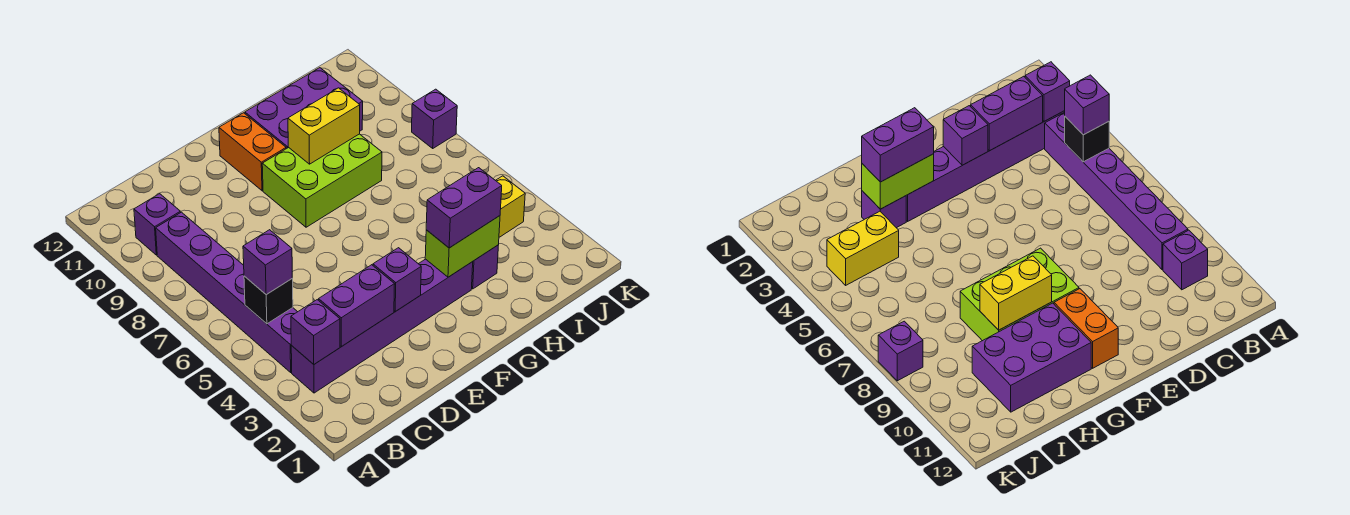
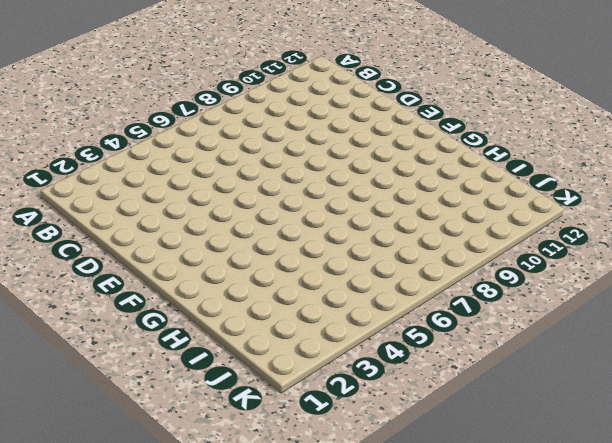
none -> purple 1x6 brick [291,259,473,393]
none -> purple 1x6 brick [156,212,297,372]
none -> purple 1x1 brick [134,194,180,255]

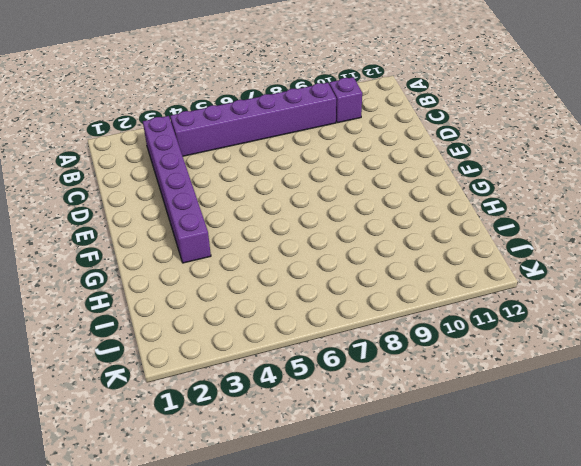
none -> lime 2x3 brick [262,134,382,227]
none -> orange 1x2 brick [219,113,286,191]
none -> purple 2x3 brick [245,68,363,149]

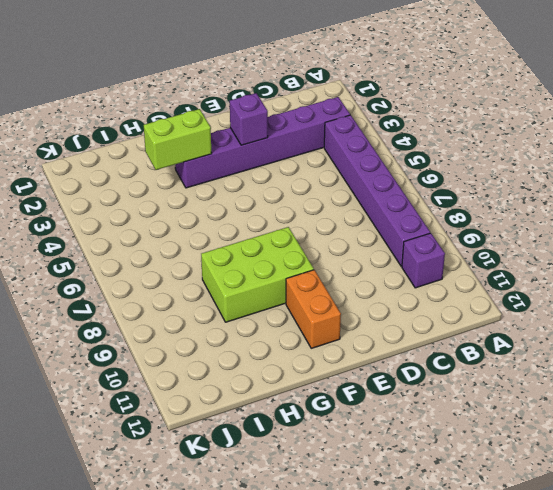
none -> purple 2x3 brick [245,68,363,149]
none -> purple 1x1 brick [472,245,498,289]
none -> yellow 1x2 brick [496,176,525,237]

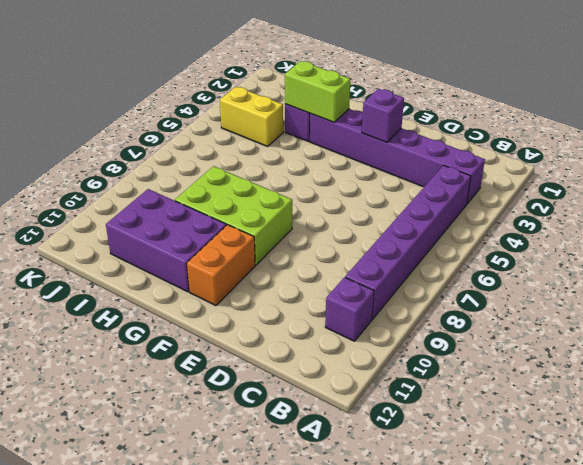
none -> purple 1x1 brick [412,89,457,148]
none -> purple 1x1 brick [291,300,340,364]
none -> black 1x1 brick [244,276,293,324]

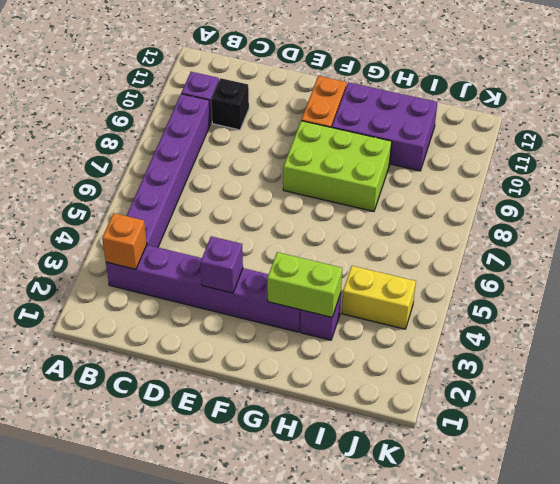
orange 1x1 brick [102,213,147,269] -> purple 1x1 brick [291,300,340,364]
black 1x1 brick [211,78,249,130] -> black 1x1 brick moved to [244,276,293,324]
none -> purple 1x1 brick [412,89,457,148]
none -> purple 1x2 brick [319,265,395,347]
none -> yellow 1x2 brick [288,88,360,164]

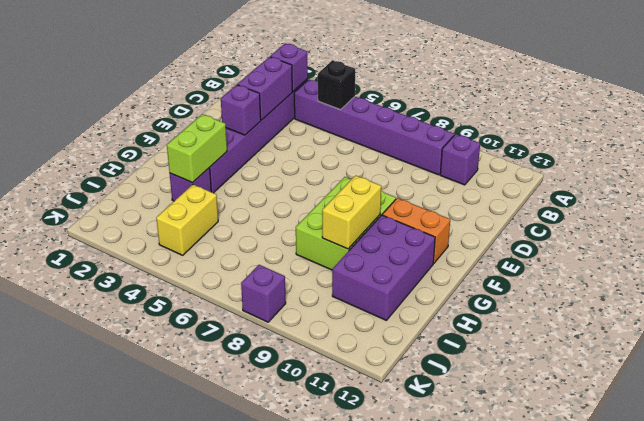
none -> purple 1x1 brick [243,230,292,295]
none -> purple 1x2 brick [426,168,502,248]

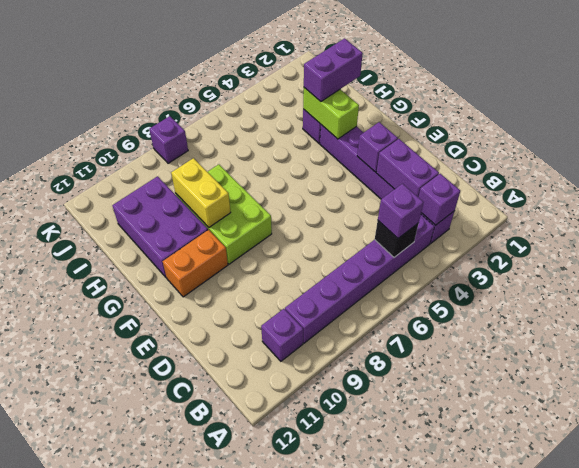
purple 1x2 brick [304,38,363,101] -> purple 1x2 brick turned to [426,168,502,248]
none -> yellow 1x2 brick [496,176,525,237]

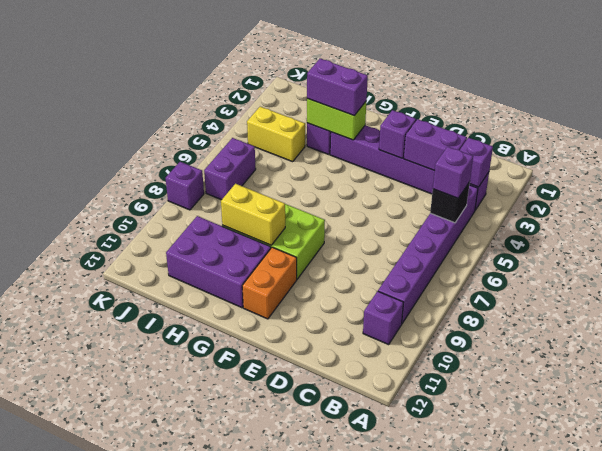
purple 1x2 brick [204,138,256,200] -> none

